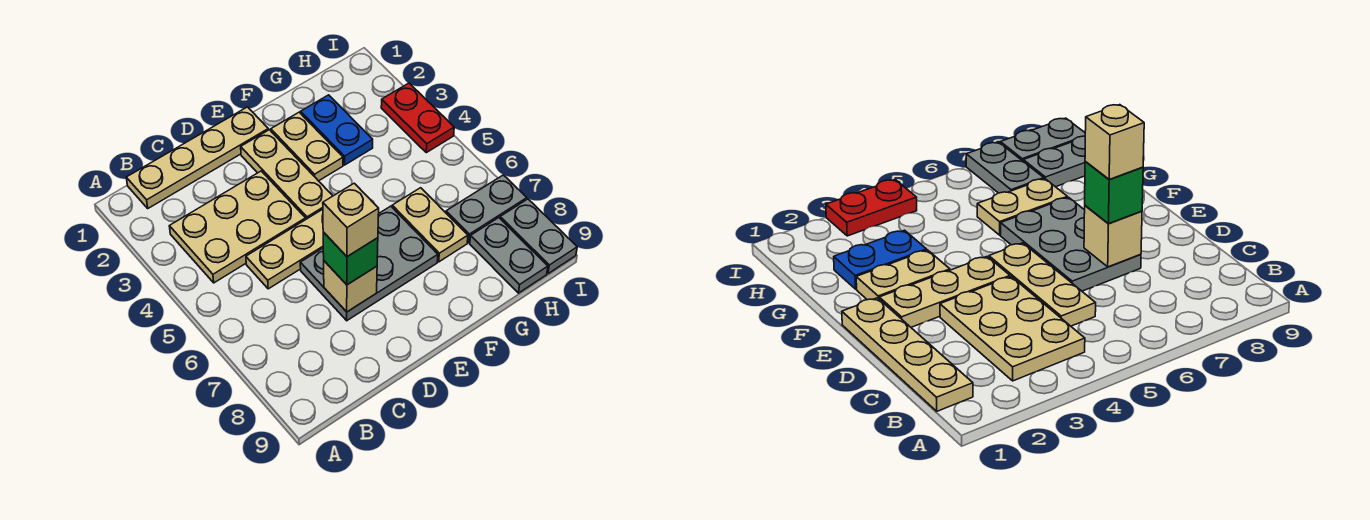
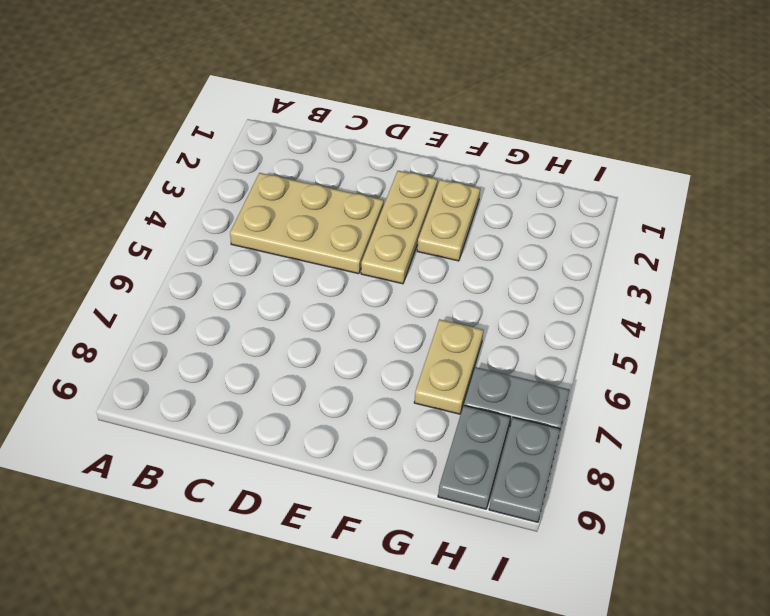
none -> tan 1x4 plate [126,107,268,208]
none -> tan 1x3 plate [246,209,323,289]
none -> grey 2x3 plate [300,206,438,321]

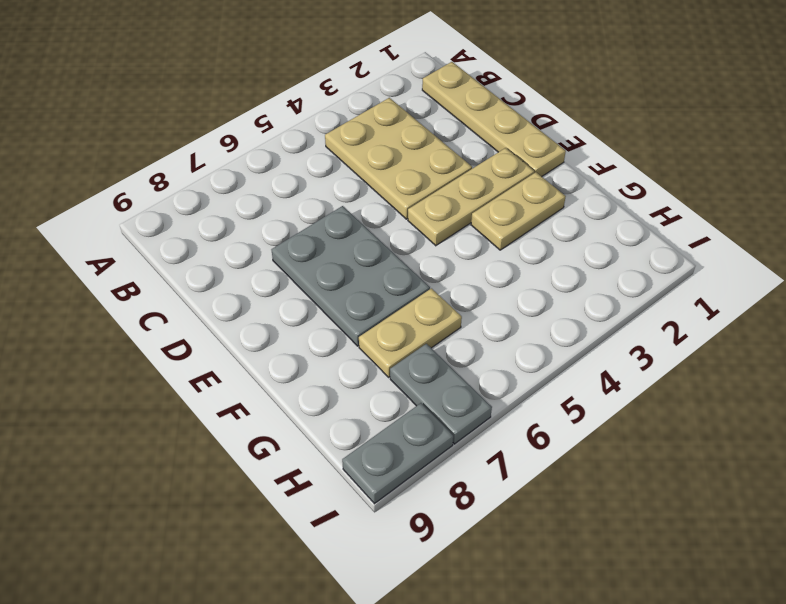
none -> tan 1x3 plate [246,209,323,289]
none -> blue 1x2 plate [301,95,373,165]
none -> grey 1x2 plate [470,218,548,293]

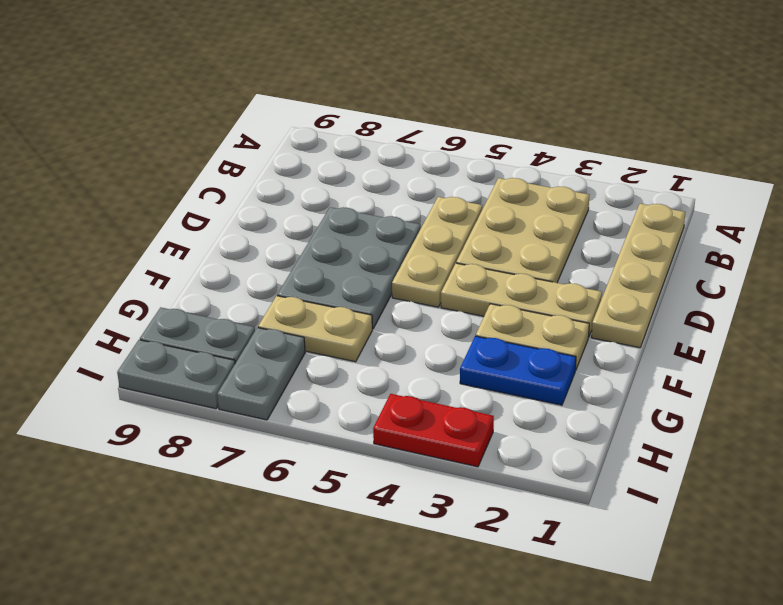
none -> tan 1x1 brick [324,261,377,312]
none -> green 1x1 brick [323,232,378,285]
none -> tan 1x1 brick [323,183,379,257]

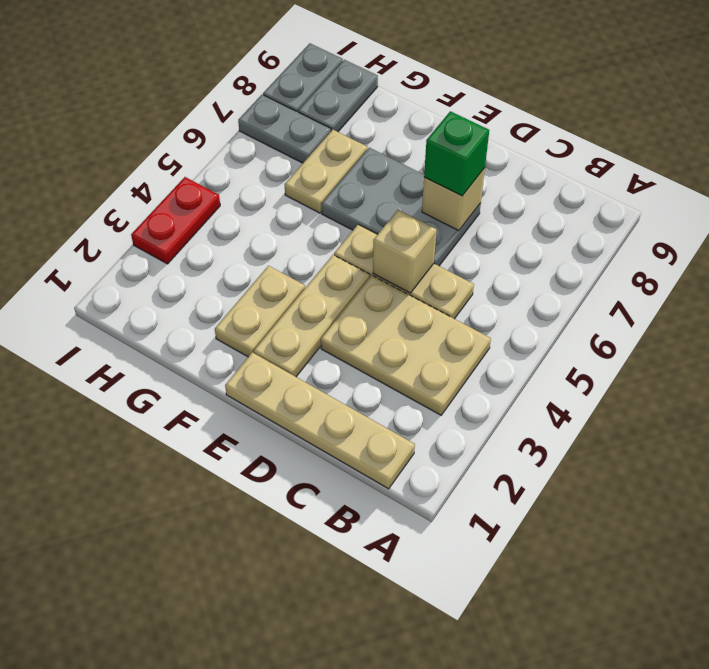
tan 1x1 brick [373,210,437,293] -> tan 1x1 brick moved to [323,183,379,257]
none -> blue 1x2 plate [301,95,373,165]

